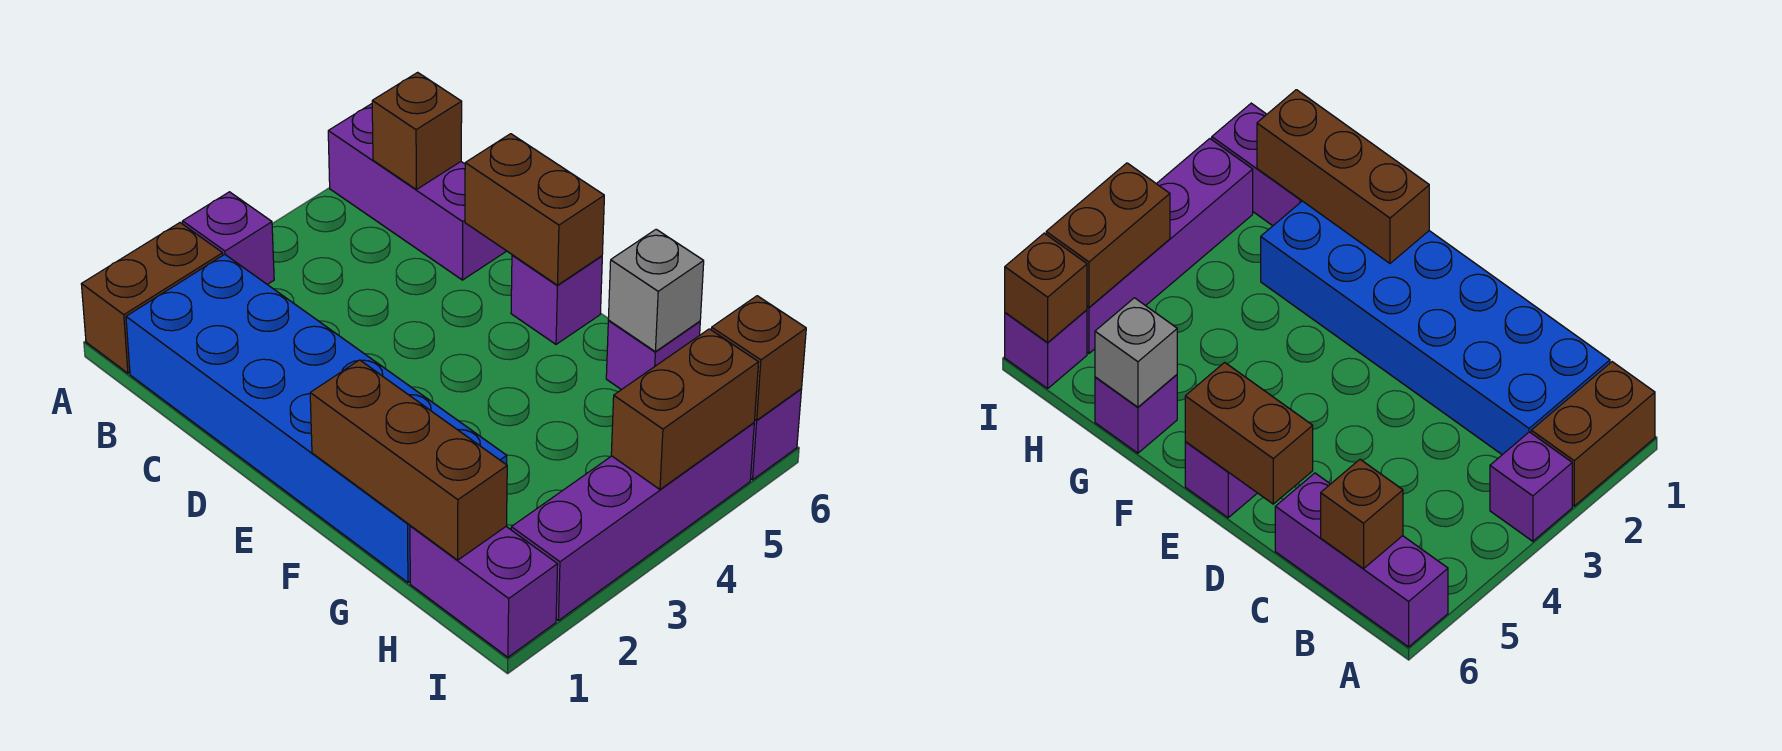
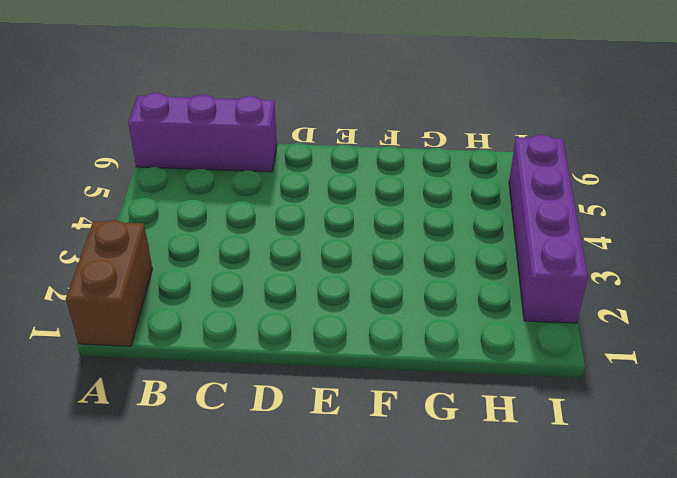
none -> purple 1x1 brick [182,192,274,284]
none -> blue 2x6 brick [126,254,507,583]
none -> purple 1x1 brick [511,255,602,344]

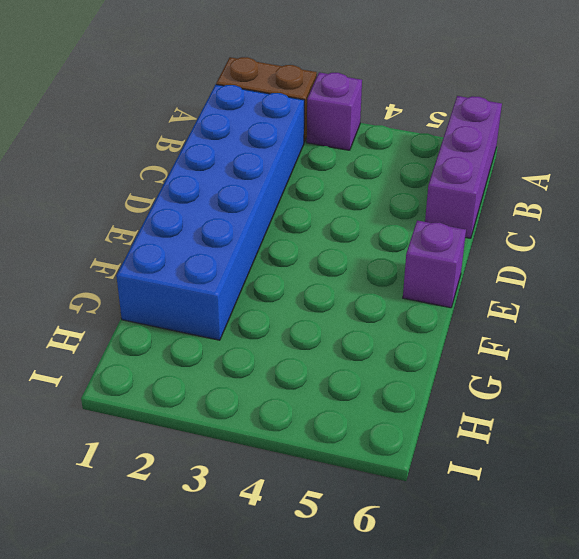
none -> purple 1x1 brick [606,321,700,390]
none -> purple 1x2 brick [410,526,558,657]
none -> purple 1x4 brick [511,423,754,621]

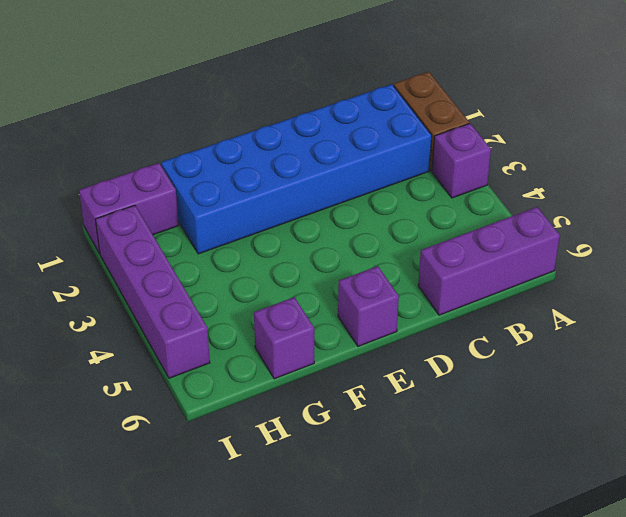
none -> purple 1x1 brick [751,389,802,480]
none -> brown 1x1 brick [372,72,462,190]
none -> brown 1x2 brick [465,134,604,285]

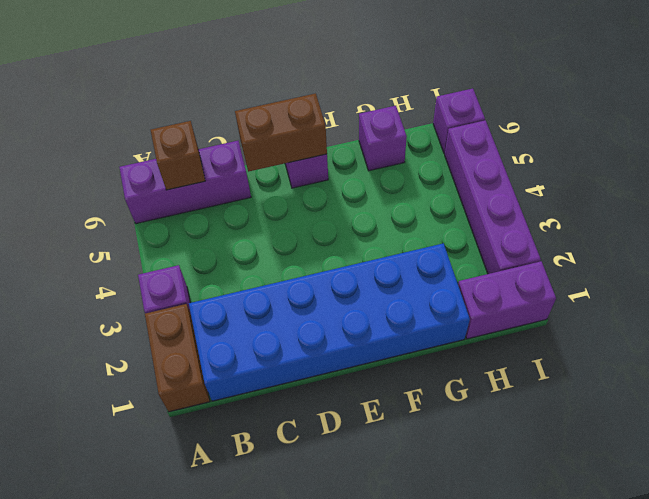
none -> brown 1x3 brick [310,360,507,560]
none -> grey 1x1 brick [608,229,704,352]
none -> brown 1x2 brick [611,329,759,489]

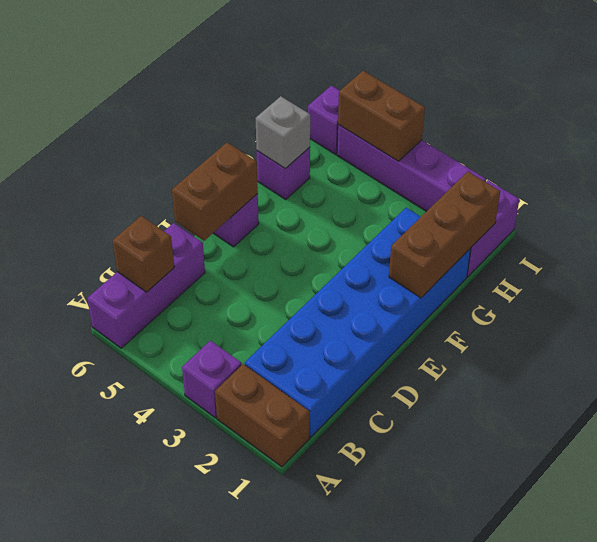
none -> brown 1x1 brick [711,296,806,420]

